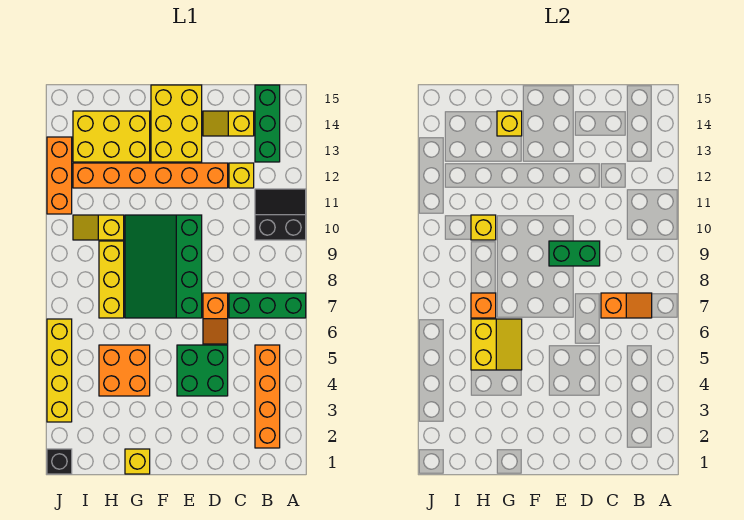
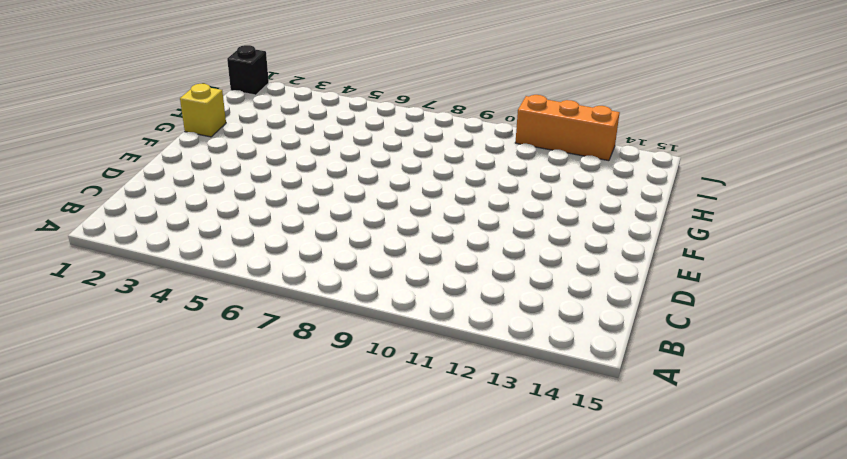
none -> green 1x3 brick [229,293,306,318]
none -> black 2x2 slope [255,189,306,240]
none -> orange 1x4 brick [255,345,280,448]

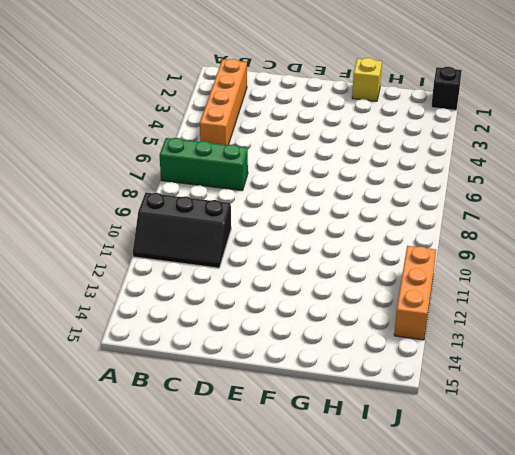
black 2x3 slope [133,193,231,268] -> black 2x2 slope [255,189,306,240]
none -> green 1x3 brick [255,85,280,162]
none -> yellow 1x1 brick [229,163,254,188]
none -> yellow 1x2 slope [203,111,254,136]

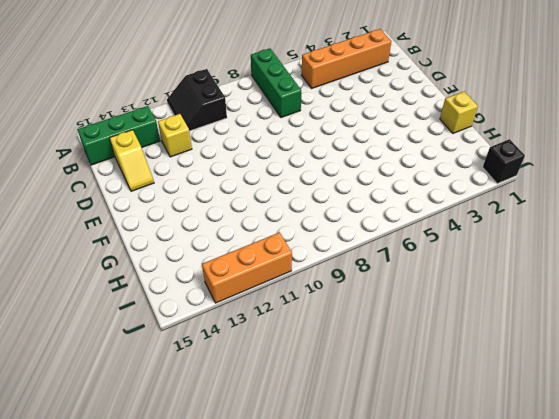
none -> green 2x2 brick [177,345,228,396]
none -> orange 1x2 slope [203,293,228,344]
none -> orange 1x6 brick [73,163,228,188]

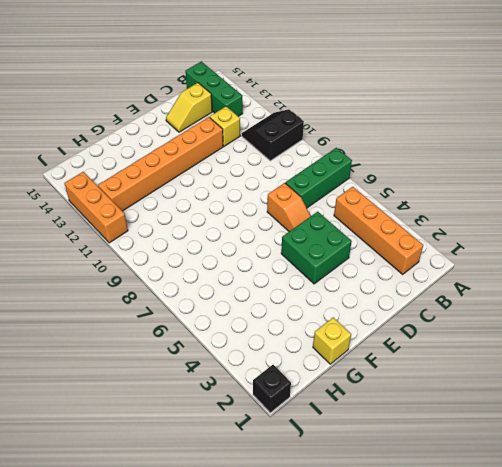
none -> green 3x4 slope [125,215,202,318]
none -> yellow 2x3 brick [151,85,202,162]
none -> orange 2x2 brick [99,345,150,396]

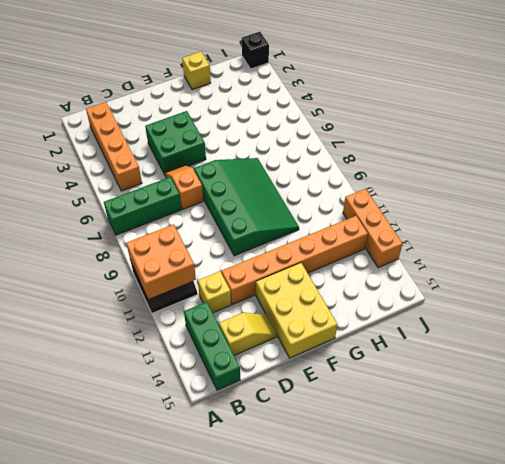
orange 2x2 brick [126,224,196,299] -> orange 2x2 brick moved to [99,345,150,396]
none -> yellow 2x3 brick [73,111,150,162]
none -> yellow 1x3 brick [99,241,124,318]
none -> yellow 1x2 slope [73,215,124,240]

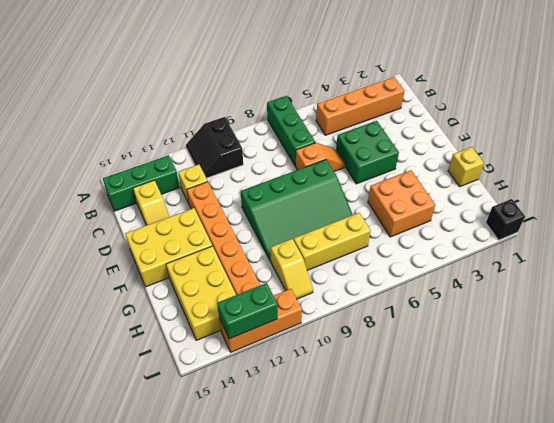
green 1x2 brick [217,283,278,339] -> green 1x2 brick turned to [549,241,600,266]
none -> yellow 1x4 brick [47,319,72,422]
none -> orange 1x2 slope [601,293,652,318]
none -> yellow 2x2 slope [471,319,522,370]

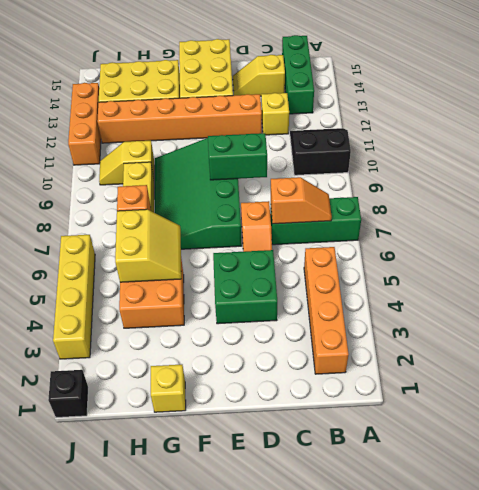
none -> yellow 1x1 brick [497,111,522,136]
none -> yellow 1x1 brick [471,215,496,240]

